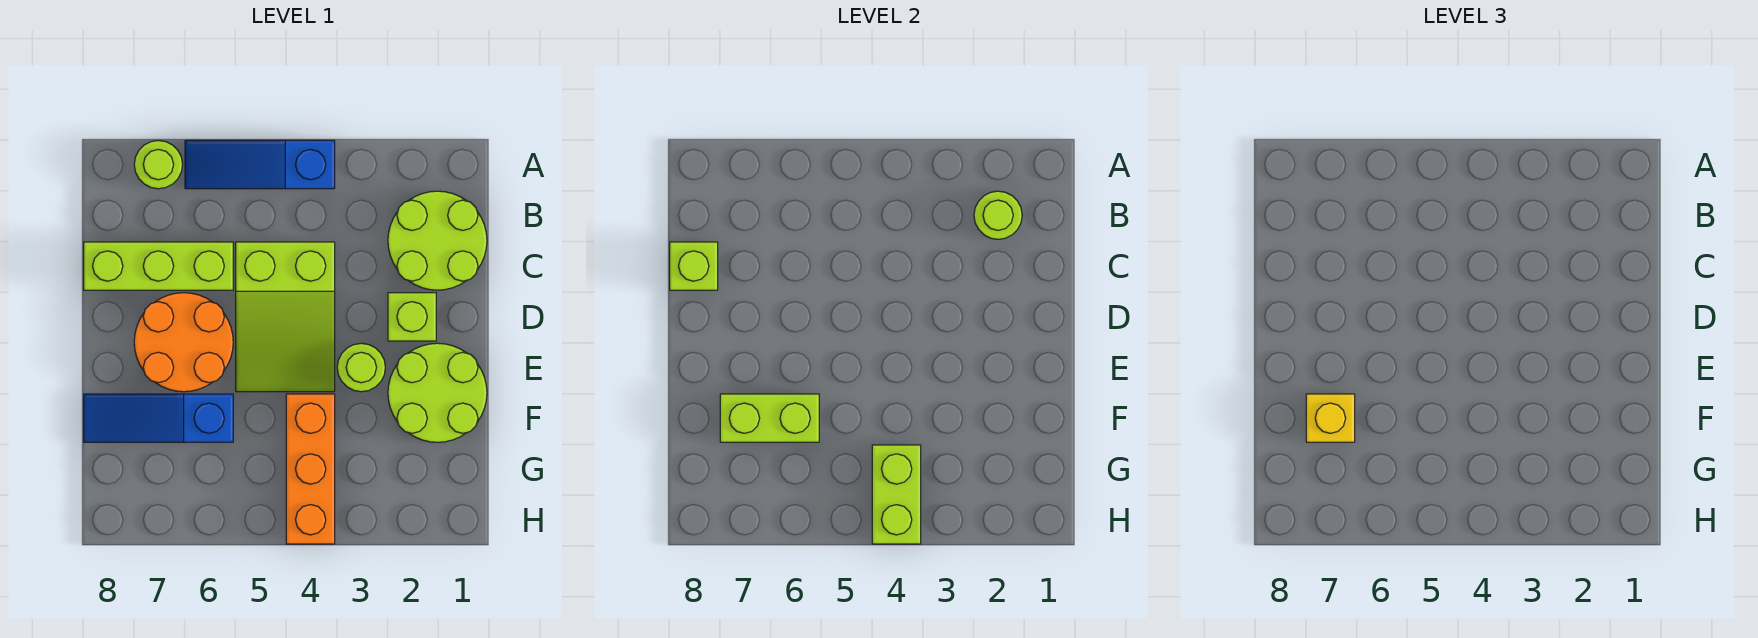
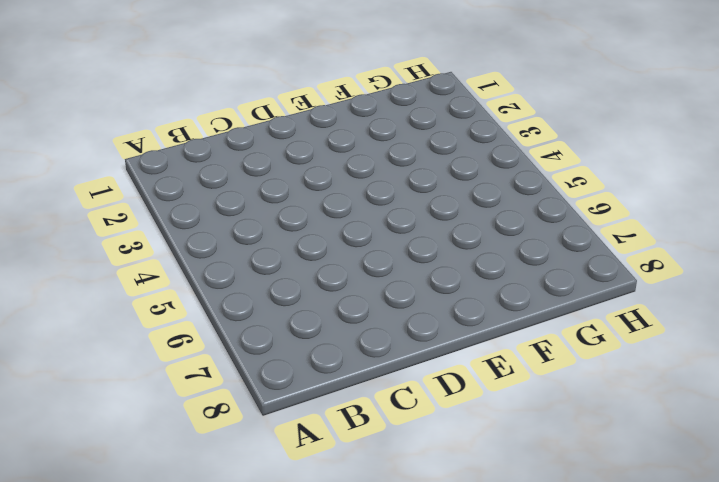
none -> blue 1x3 slope [185,140,335,189]
none -> lime 1x1 round brick [134,140,183,189]
none -> lime 2x2 round brick [388,191,487,290]

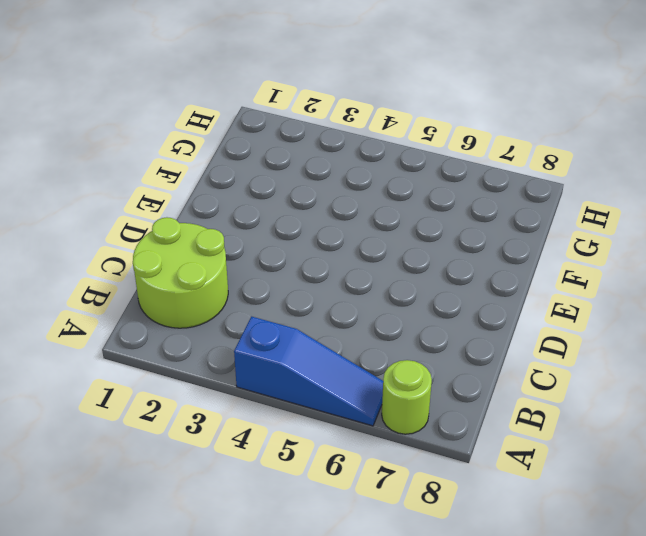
none -> lime 2x3 slope [236,242,335,392]
none -> lime 1x3 brick [84,242,233,290]
none -> lime 1x1 brick [388,293,436,341]

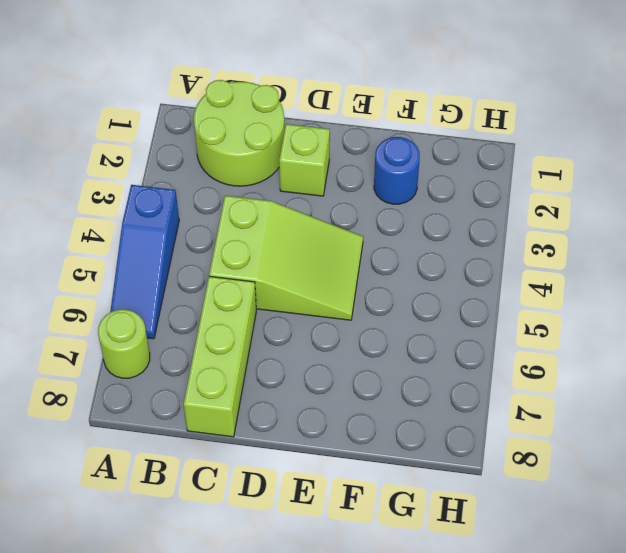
blue 1x1 round brick [374,137,420,204] -> lime 2x2 round brick [388,343,487,442]
none -> orange 2x2 round brick [134,293,233,392]
none -> lime 1x1 round brick [337,343,385,392]
none -> orange 1x3 brick [286,394,335,544]

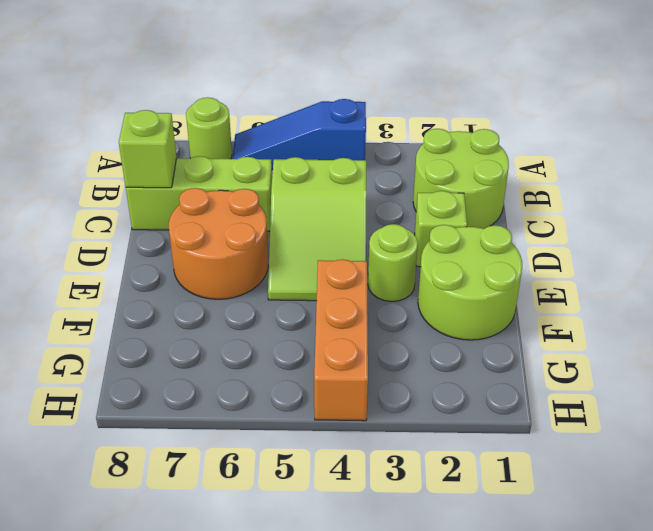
none -> blue 1x3 slope [84,394,233,442]
none -> lime 1x1 round brick [974,191,1022,239]
none -> lime 1x2 brick [720,394,819,442]

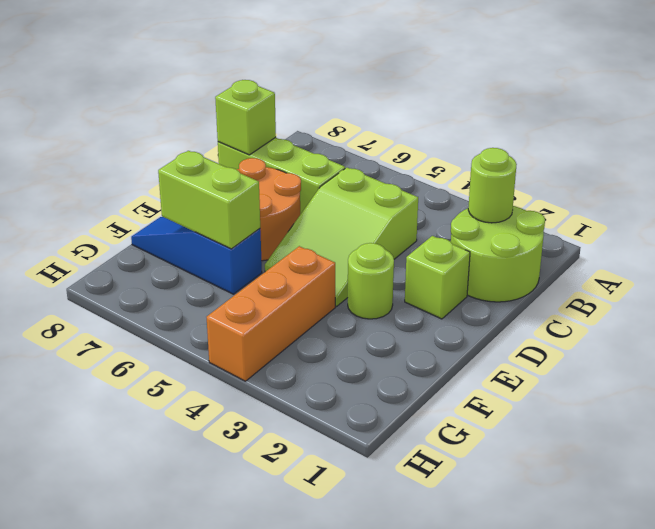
none -> blue 1x3 slope [185,140,335,189]
none -> lime 1x1 round brick [134,140,183,189]
none -> lime 2x2 round brick [388,343,487,442]

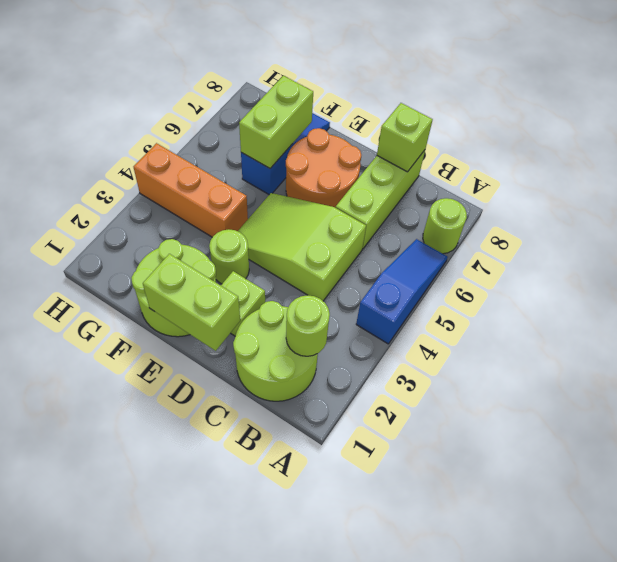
lime 1x2 brick [143,254,240,351] -> lime 1x2 brick moved to [872,445,921,544]
none -> yellow 1x1 brick [1306,394,1355,442]

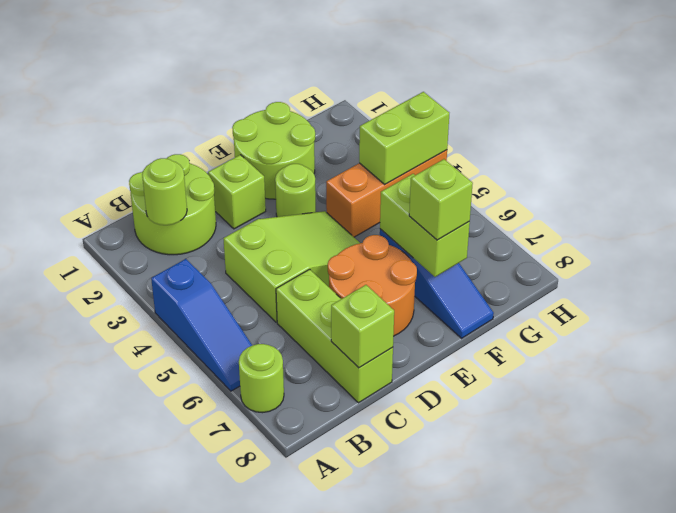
lime 1x1 brick [409,159,473,240] -> yellow 1x1 brick [1306,394,1355,442]

